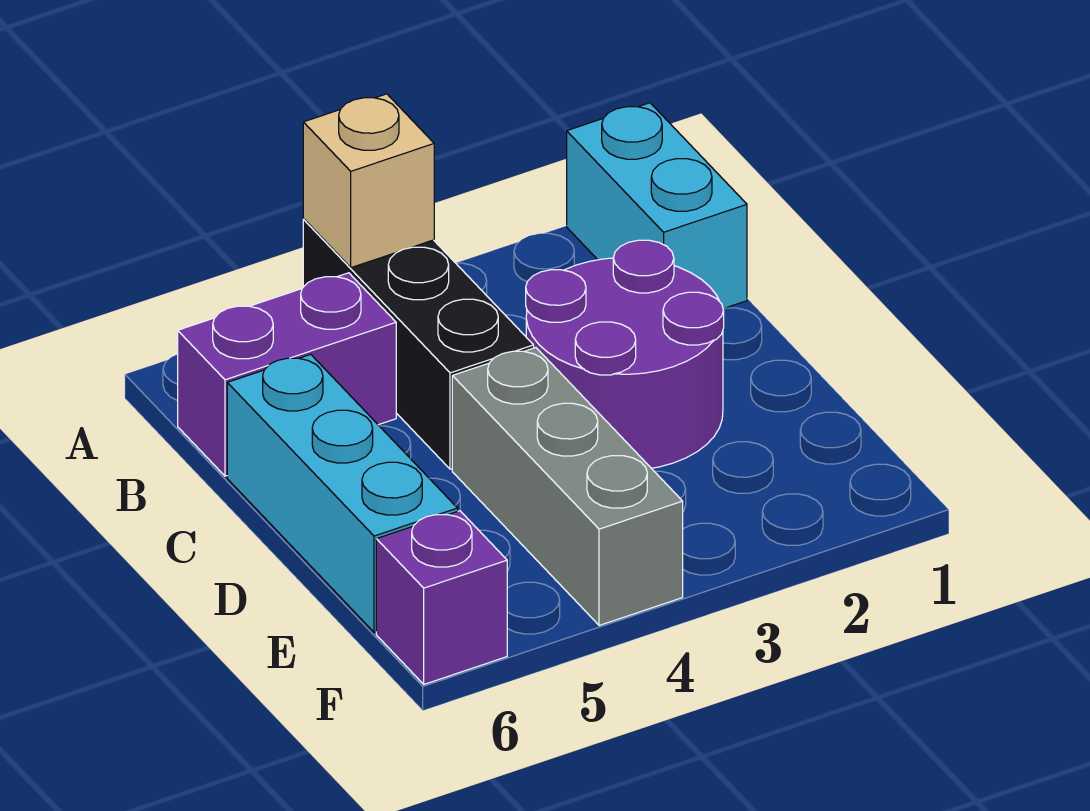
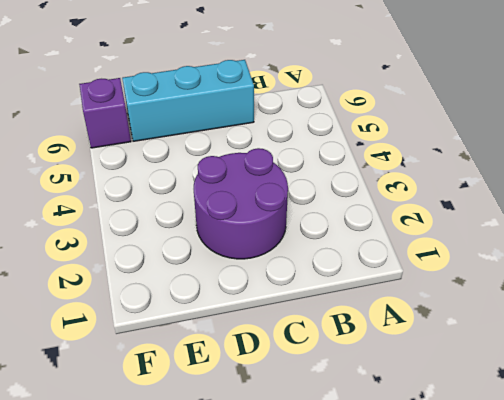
none -> cyan 1x2 brick [567,103,747,309]
none -> black 1x3 brick [303,219,534,469]

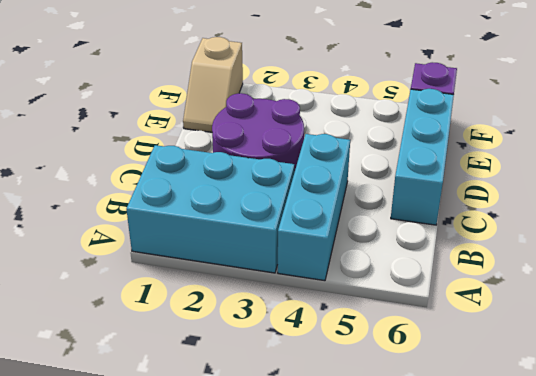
cyan 2x3 brick [126,145,294,273] -> cyan 1x2 brick [567,103,747,309]
cyan 1x3 brick [278,134,350,281] -> black 1x3 brick [303,219,534,469]
tan 1x2 slope [183,37,243,132] -> none
none -> purple 1x2 brick [178,273,396,476]
none -> grey 1x3 brick [452,348,683,626]

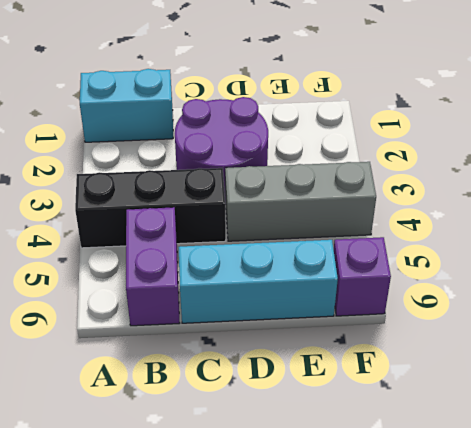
none -> tan 1x1 brick [303,94,434,268]

